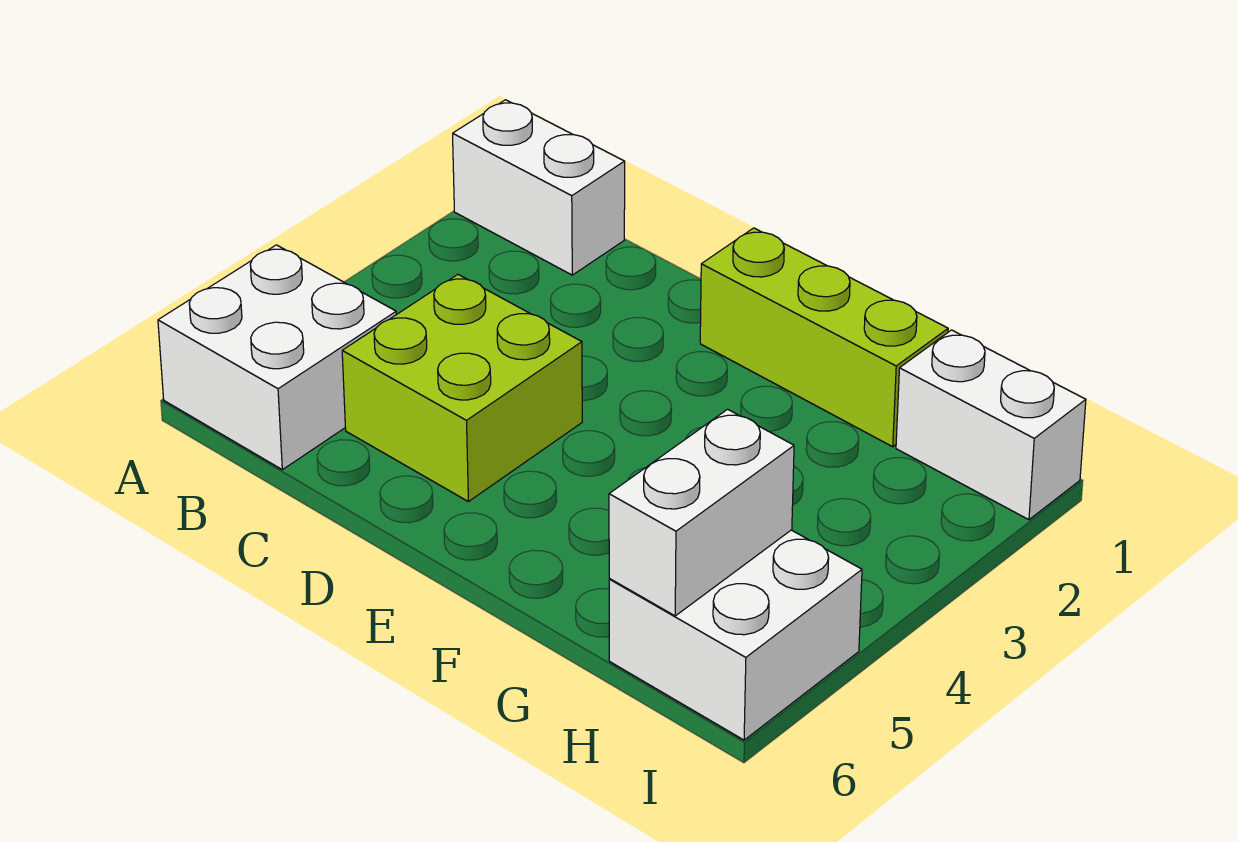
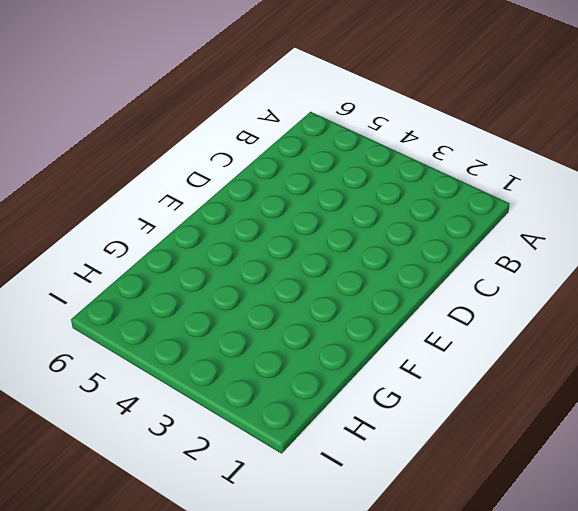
none -> white 1x2 brick [453,100,625,275]
none -> white 2x2 brick [158,245,396,470]

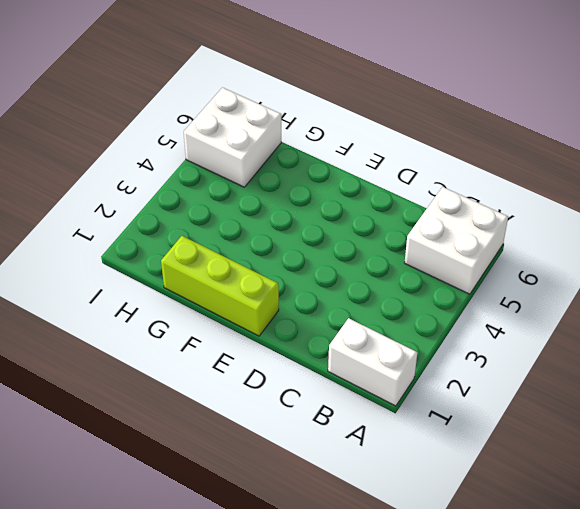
none -> lime 2x2 brick [342,275,582,502]
none -> white 1x2 brick [896,330,1086,520]

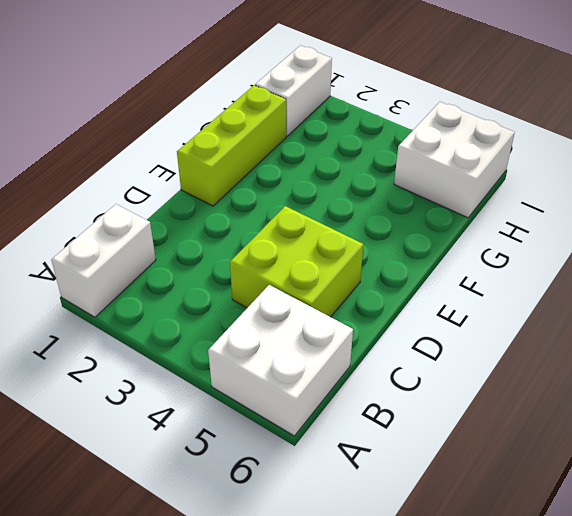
none -> white 1x2 brick [609,409,794,616]

